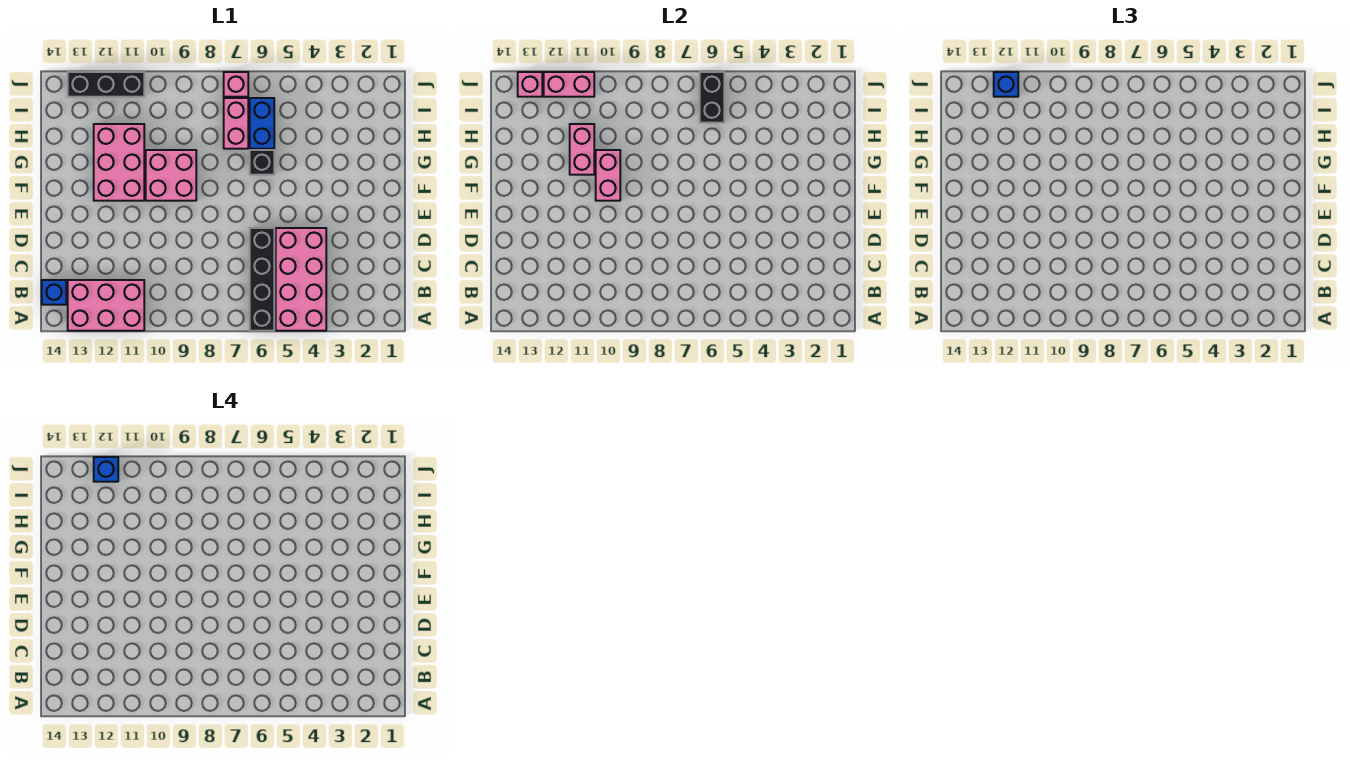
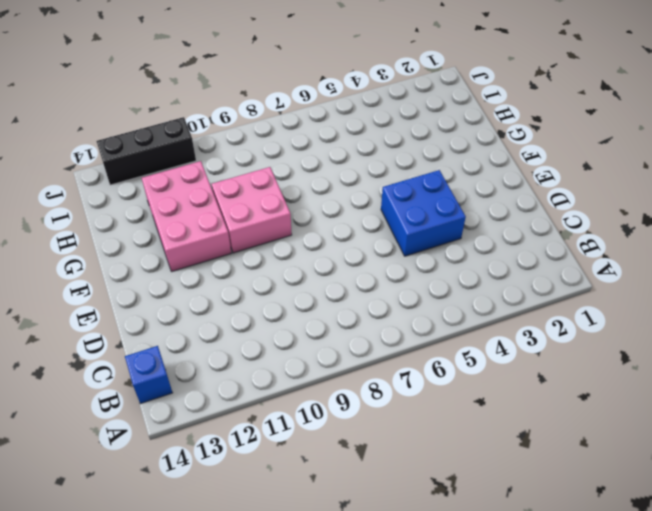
blue 2x2 brick [381,170,466,256] -> pink 2x4 brick [276,228,326,331]
none -> black 1x4 brick [250,228,274,331]
none -> pink 2x3 brick [68,280,144,331]
none -> black 1x1 brick [250,150,274,175]

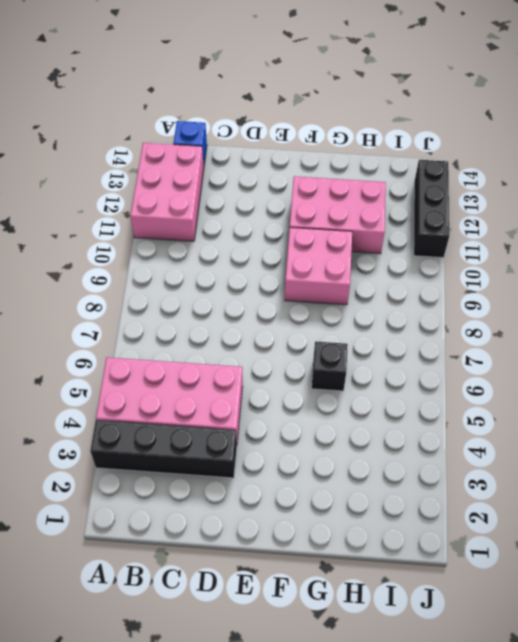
black 1x4 brick [90,420,237,478] -> black 1x4 brick moved to [250,228,274,331]
none -> blue 1x2 brick [250,98,274,149]
none -> pink 1x2 brick [224,98,248,149]
none -> pink 1x1 brick [224,72,248,97]

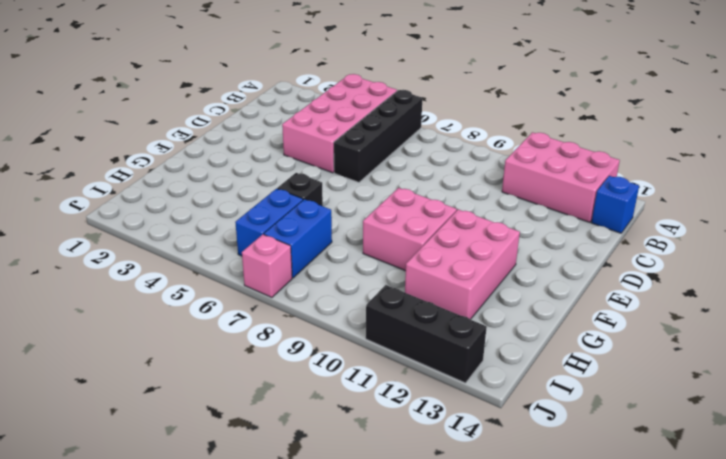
blue 1x2 brick [264,199,332,278] -> pink 1x2 brick [224,98,248,149]
none -> pink 1x2 brick [596,150,620,201]
none -> pink 1x2 brick [570,124,594,175]
none -> black 1x2 brick [700,72,724,123]

